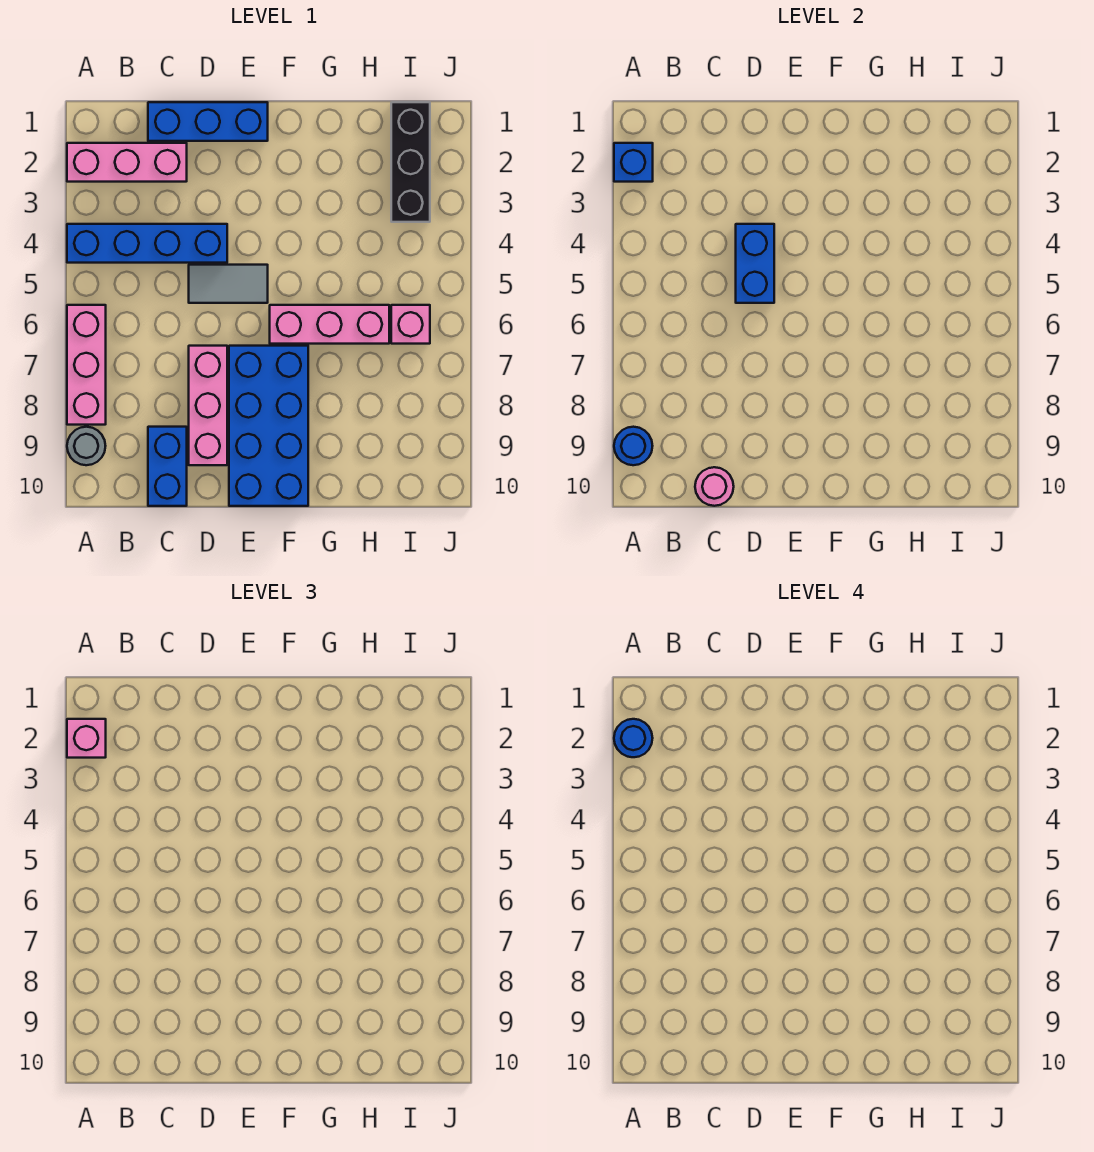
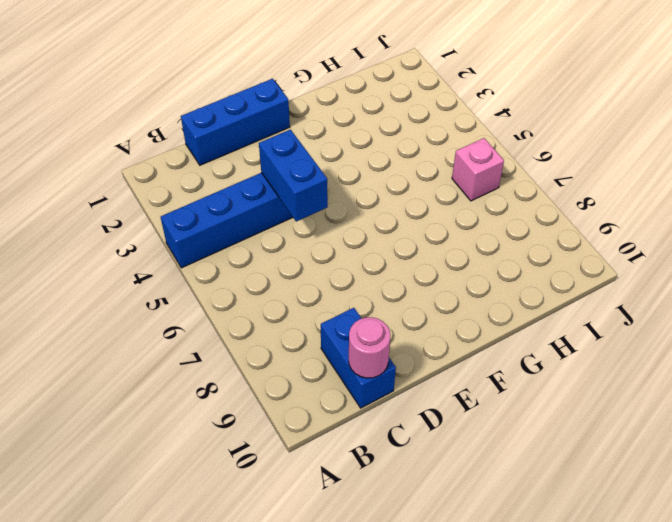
none -> pink 1x3 brick [67,143,187,182]
none -> pink 1x3 brick [67,305,106,425]
none -> grey 1x1 round brick [67,427,105,465]

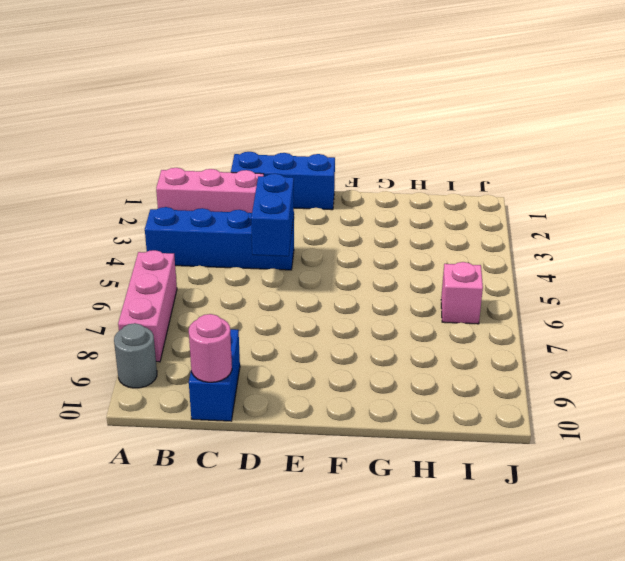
none -> grey 1x2 tile [189,265,268,303]
none -> pink 1x3 brick [189,346,227,465]
none -> blue 2x4 brick [229,346,308,506]

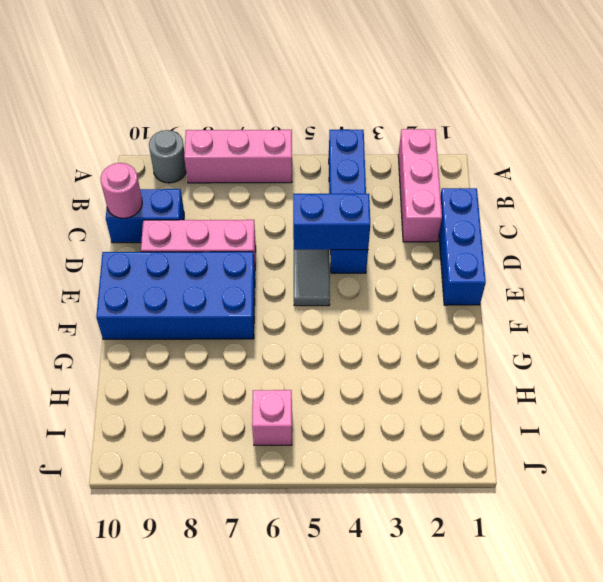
none -> pink 1x3 brick [270,305,389,344]
none -> black 1x3 brick [391,102,430,222]
none -> blue 1x1 brick [614,143,653,182]

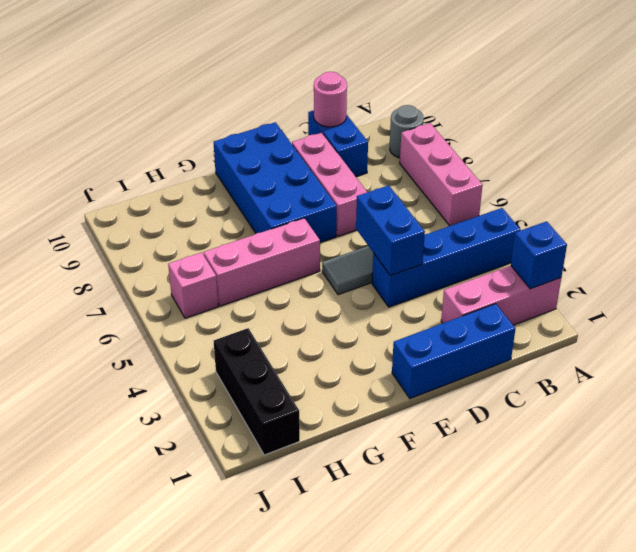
none -> blue 1x1 round brick [614,427,652,465]
none -> pink 1x1 brick [67,719,106,758]
none -> blue 1x1 round brick [614,719,653,757]

